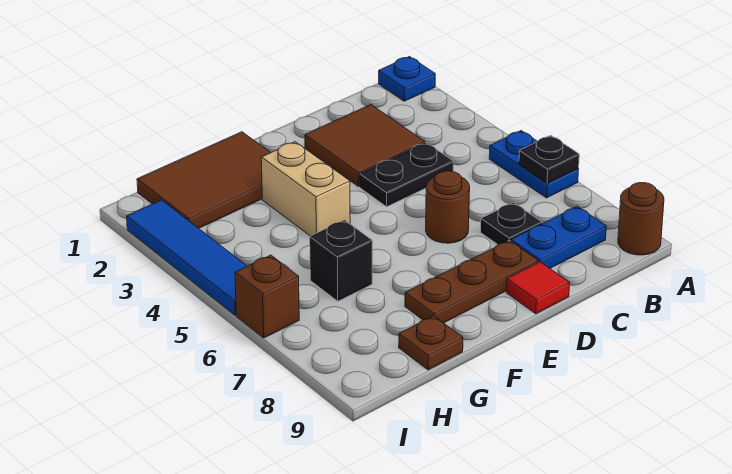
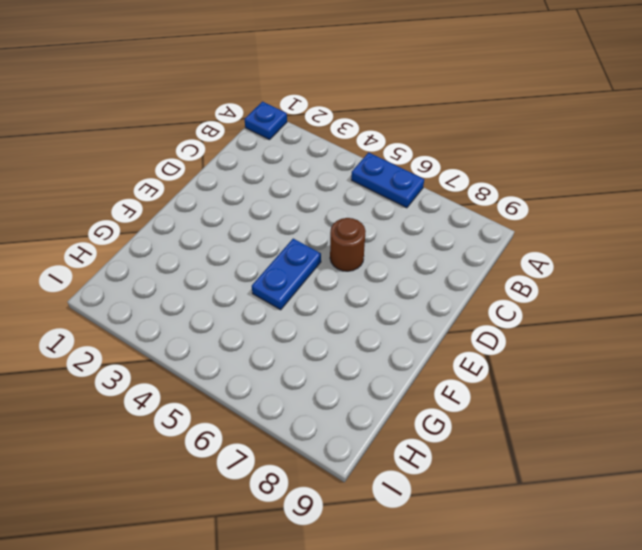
blue 1x2 plate [252,239,321,310] -> blue 1x2 plate moved to [511,206,606,268]
none -> brown 1x1 round brick [618,183,664,255]
none -> brown 2x2 tile [305,105,425,187]
none -> black 1x2 plate [360,143,453,207]

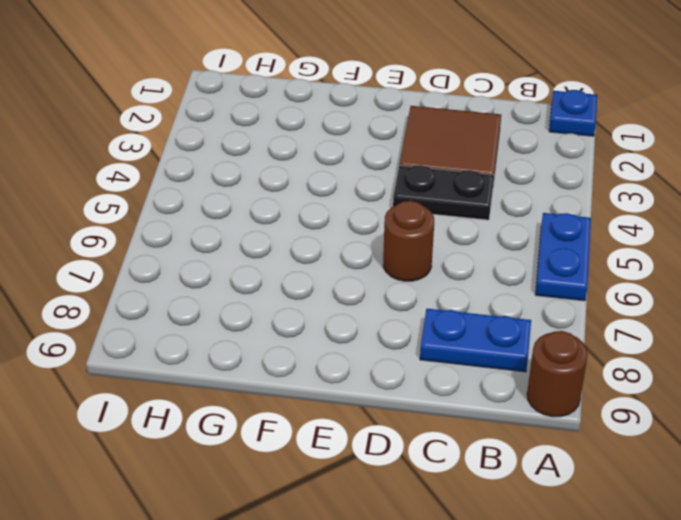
none -> black 1x1 plate [481,202,542,244]
none -> brown 1x3 plate [405,240,538,323]
none -> red 1x1 tile [506,262,570,314]

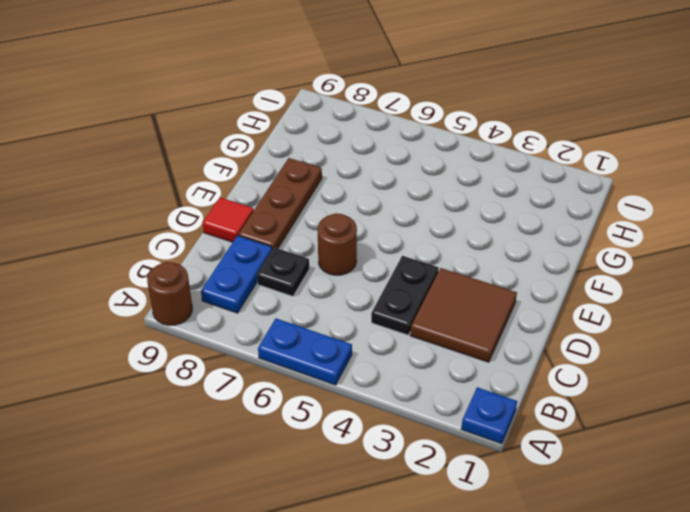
none -> brown 2x3 tile [137,132,271,228]
none -> tan 1x2 brick [261,142,350,236]
none -> black 1x1 brick [310,220,372,301]

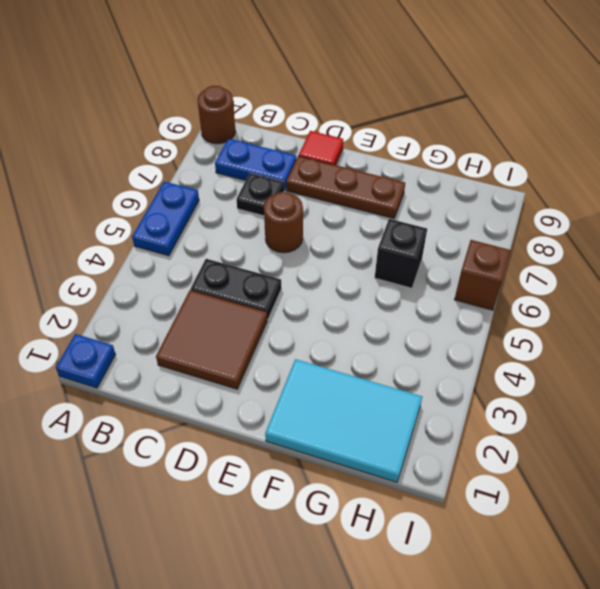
cyan 2x3 tile [265,359,422,482] -> brown 2x3 tile [137,132,271,228]
none -> tan 1x2 brick [261,142,350,236]
none -> brown 1x1 plate [399,316,463,370]
none -> blue 1x4 tile [127,200,247,315]

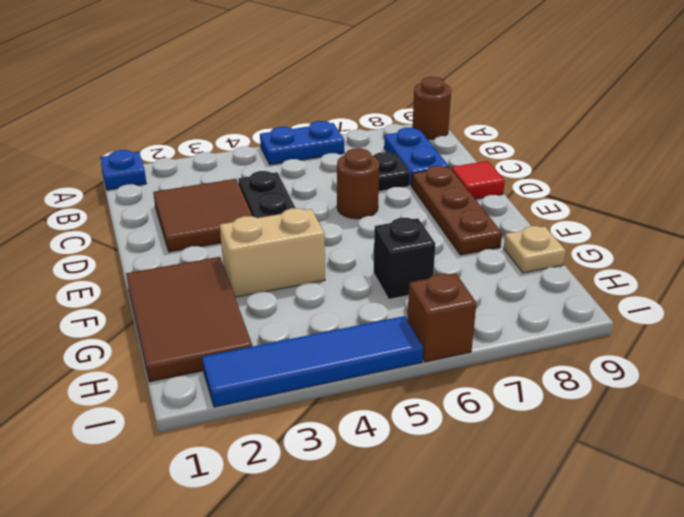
tan 1x1 plate [504,226,566,273] -> brown 1x1 plate [399,316,463,370]
none -> black 1x1 plate [519,135,579,184]

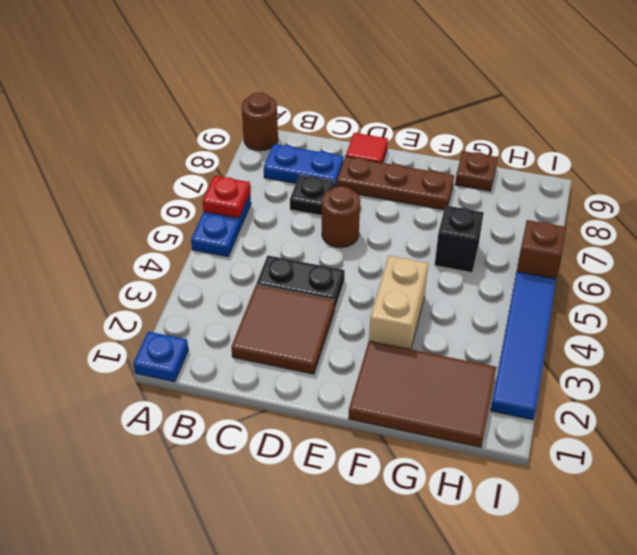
red 1x1 plate [203,176,250,218] -> black 1x1 plate [519,135,579,184]

